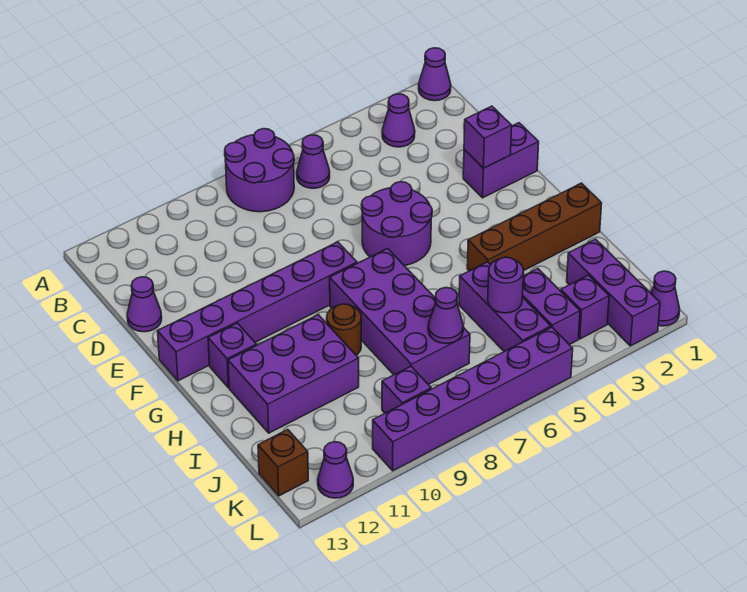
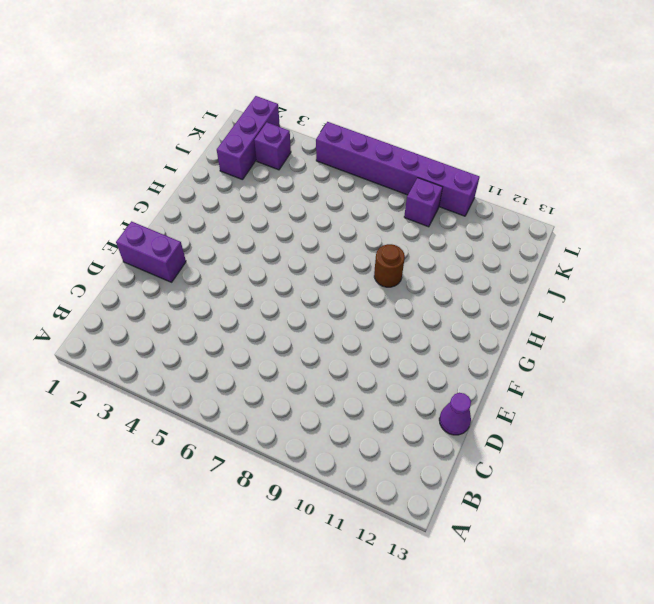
none -> purple 1x1 cone [419,48,451,101]
none -> purple 2x2 round brick [225,129,294,212]
none -> purple 1x1 cone [382,94,415,147]

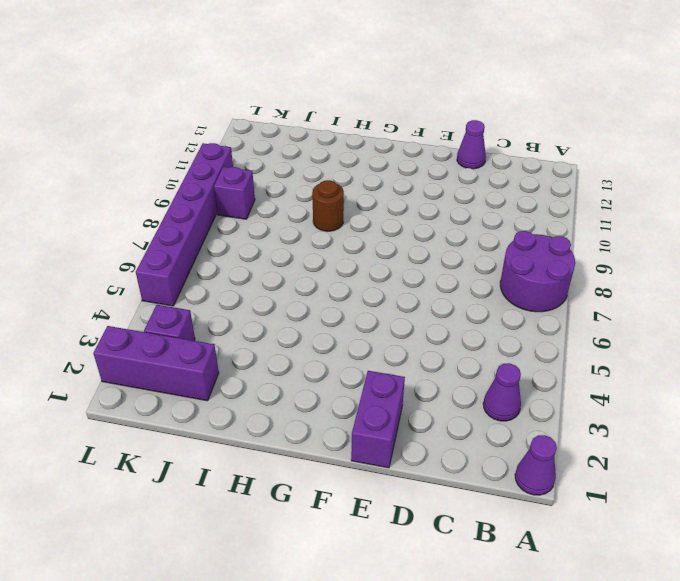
none -> purple 1x1 cone [297,135,330,188]
none -> purple 2x2 round brick [361,182,432,266]
none -> purple 1x6 brick [158,242,357,381]

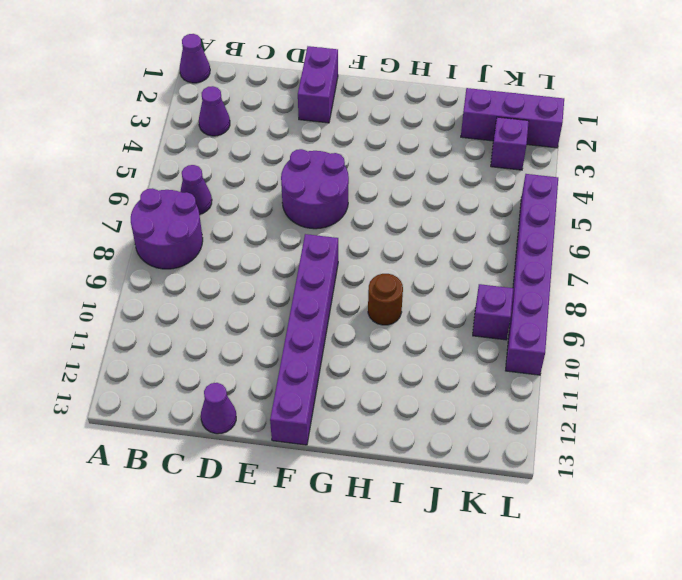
none -> purple 2x4 brick [330,249,470,385]
none -> purple 1x1 brick [208,323,257,388]
none -> brown 1x4 brick [467,183,602,271]

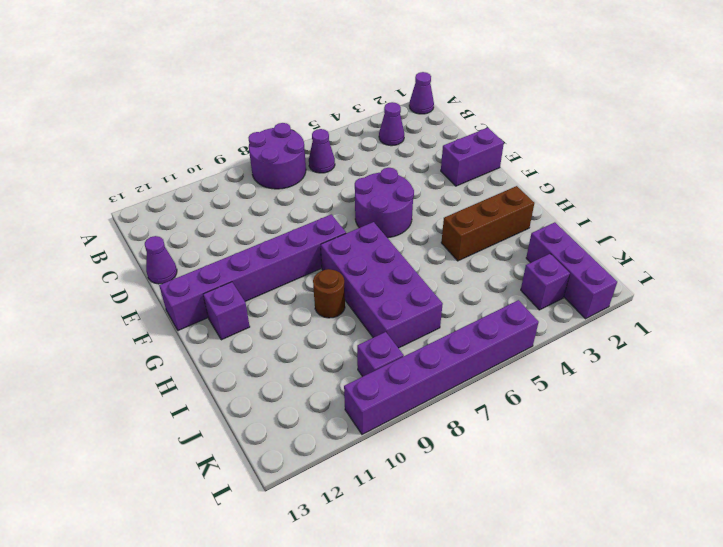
brown 1x3 brick [441,186,534,261] -> brown 1x4 brick [467,183,602,271]
none -> purple 2x3 brick [228,315,359,433]
none -> purple 1x3 brick [459,262,551,351]
none -> purple 1x2 brick [523,269,580,345]

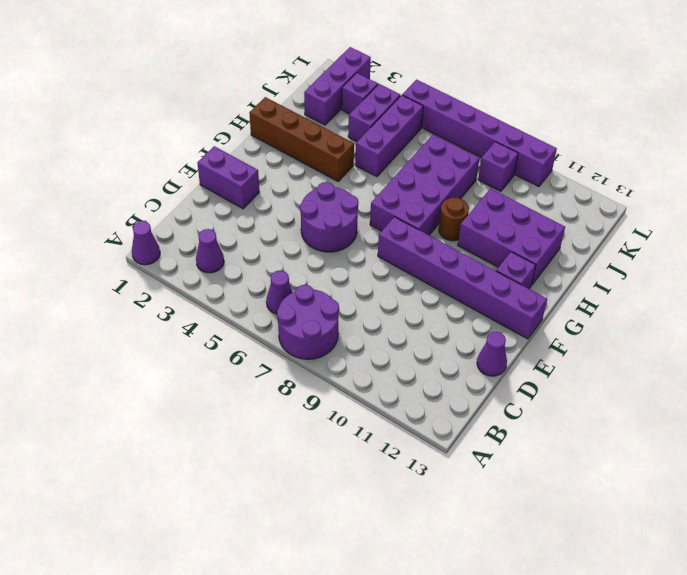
none -> brown 1x1 brick [258,430,308,496]
none -> purple 1x1 cone [651,271,680,326]
none -> purple 1x1 cone [318,442,353,498]

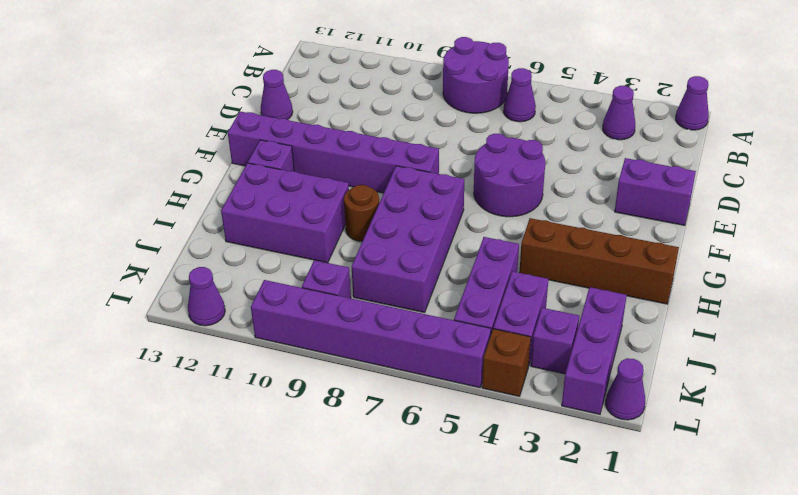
brown 1x1 brick [482,329,531,396] -> brown 1x1 brick moved to [258,430,308,496]
none -> purple 1x1 brick [464,106,512,168]
none -> purple 1x1 round brick [488,257,524,313]
none -> purple 1x1 cone [428,288,463,343]

